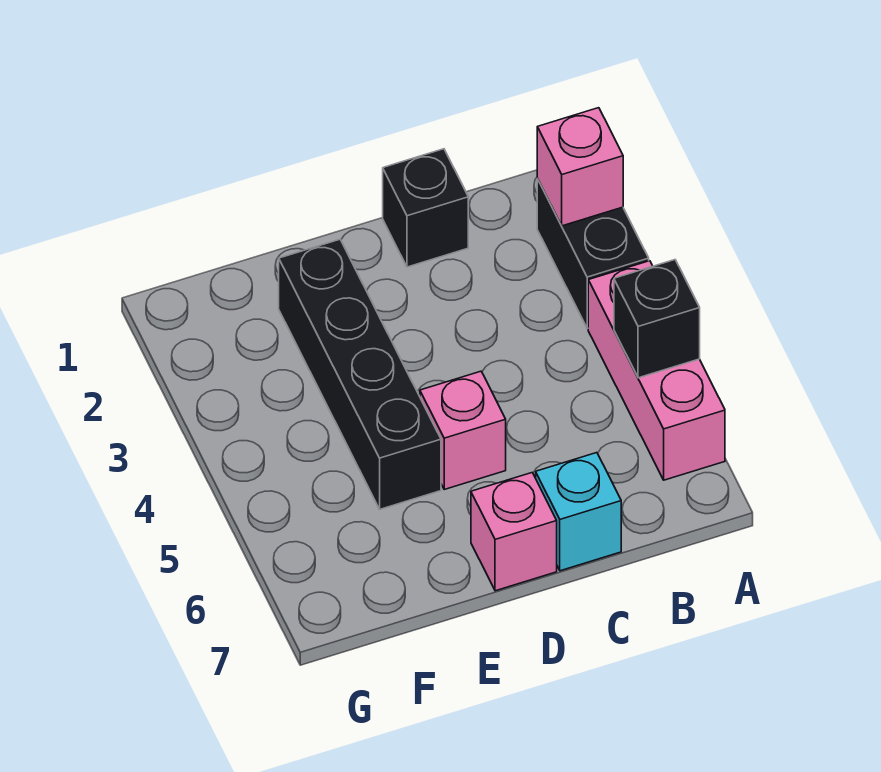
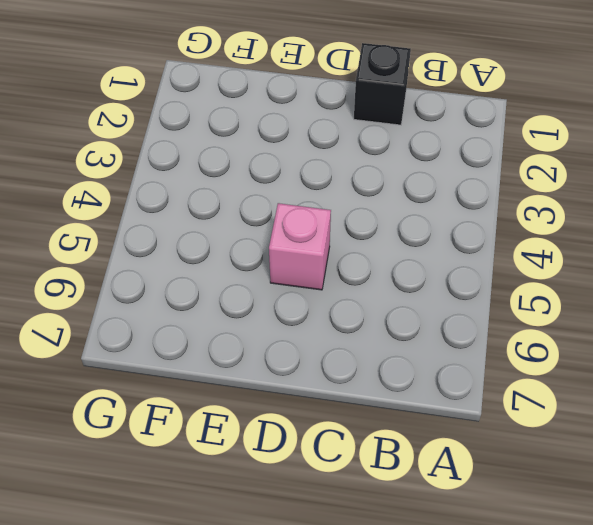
none -> black 1x2 brick [537,179,649,328]
none -> pink 1x3 brick [588,261,725,480]

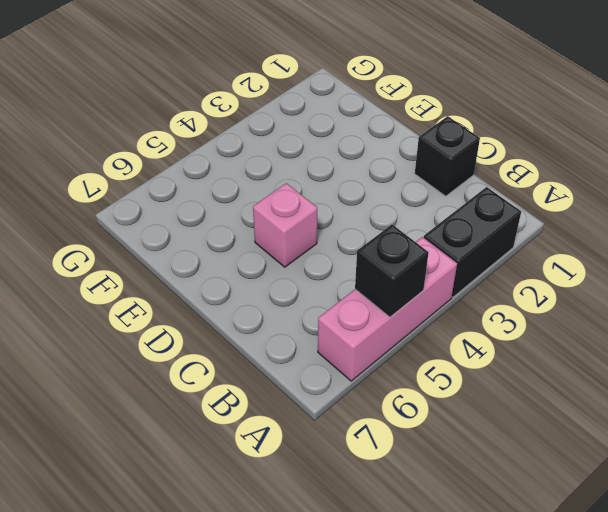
none -> cyan 1x1 brick [536,453,621,571]
none -> pink 1x1 brick [471,473,557,591]

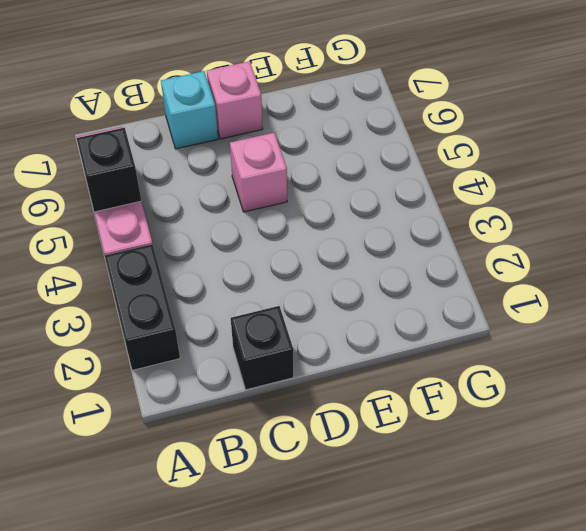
none -> black 1x4 brick [279,239,441,509]
none -> pink 1x1 brick [537,108,623,226]

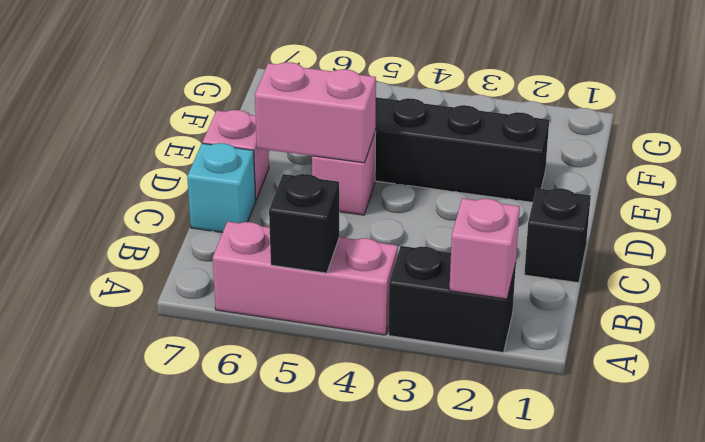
pink 1x2 brick [255,62,376,163] -> none

